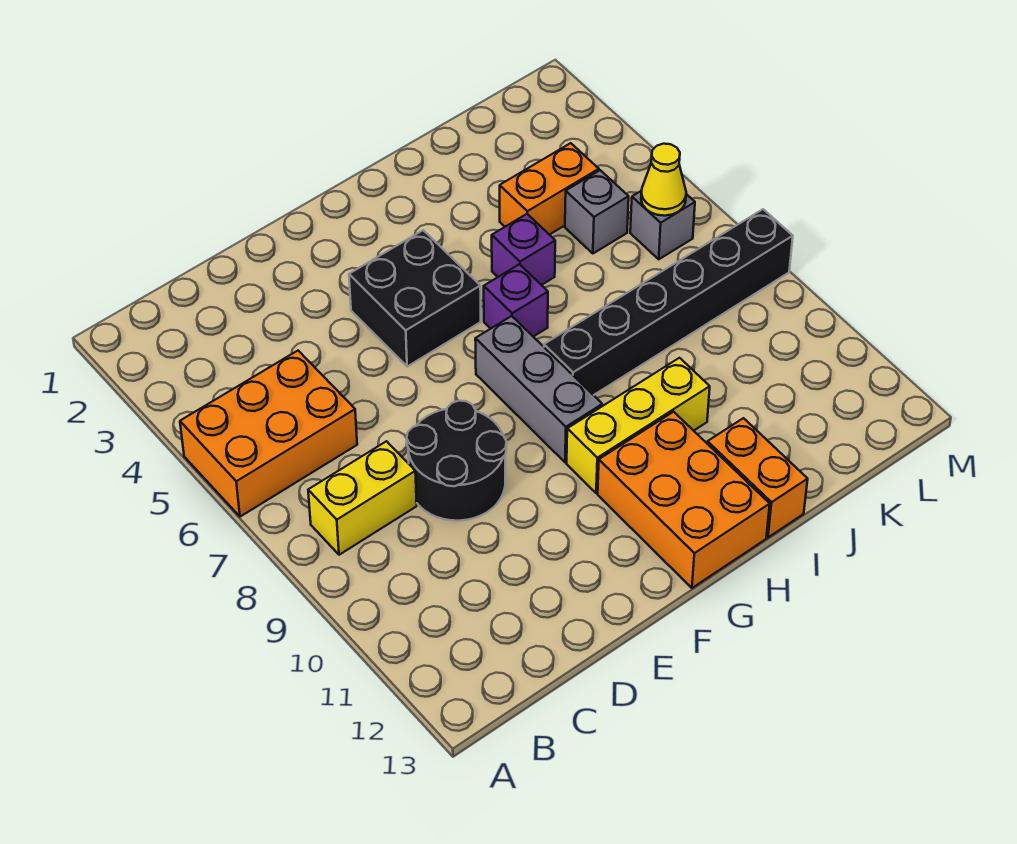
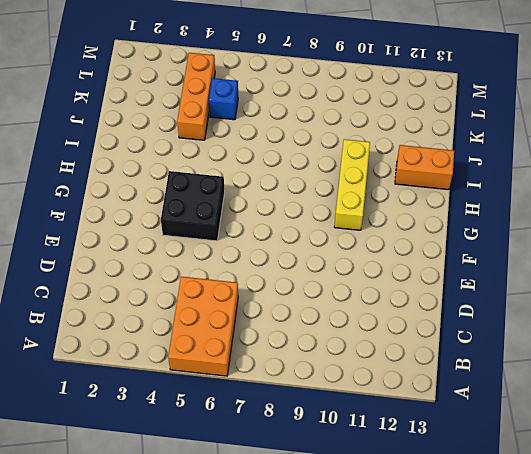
orange 1x3 brick [177,53,215,140] -> orange 1x2 brick [500,143,599,235]
blue 1x1 brick [209,78,238,120] -> grey 1x1 brick [565,170,629,253]
none -> yellow 1x2 brick [308,441,417,555]
none -> black 2x2 round brick [407,401,507,521]
none -> grey 1x3 brick [475,316,602,462]

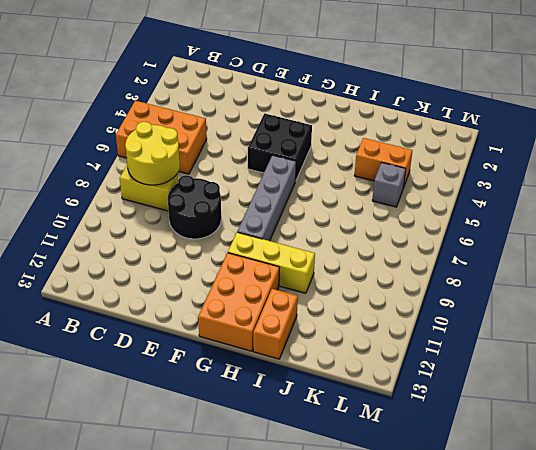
yellow 2x2 round brick [125,122,180,185] -> none
grey 1x4 brick [237,155,296,241] -> grey 1x3 brick [475,316,602,462]
none -> purple 1x1 brick [484,264,548,337]
none -> black 1x6 brick [544,209,793,395]
none -> purple 1x1 brick [492,214,555,285]

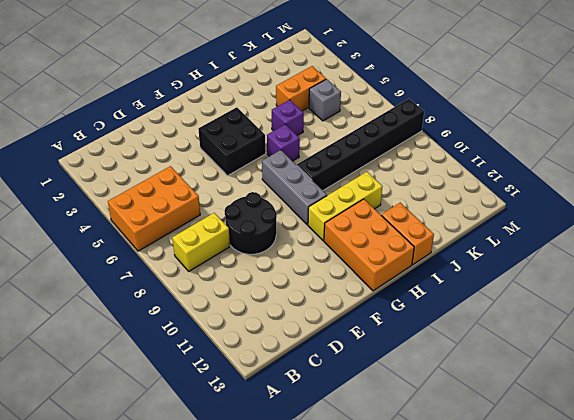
none -> grey 1x1 brick [630,191,695,259]
none -> yellow 1x1 cone [641,144,686,216]

